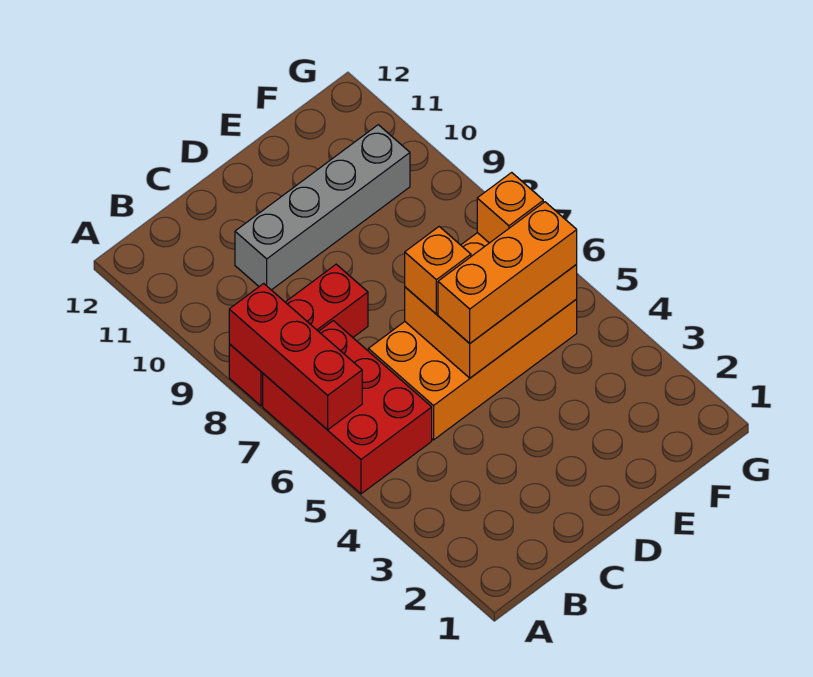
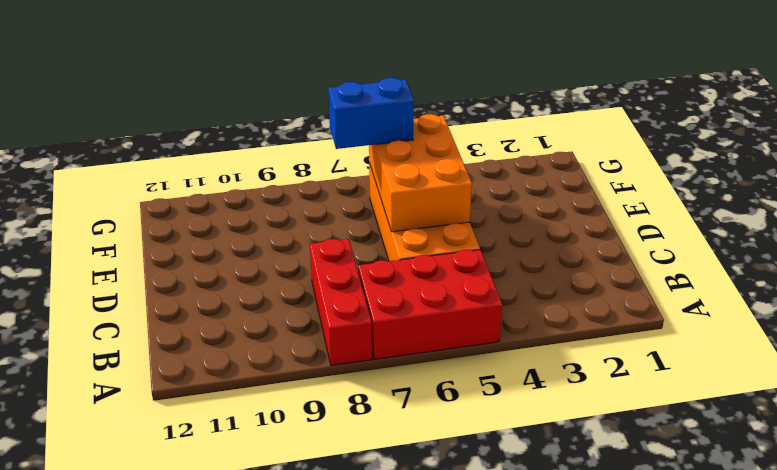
blue 1x2 brick [328,78,414,149] -> orange 1x1 brick [477,172,543,243]
none -> grey 1x4 brick [235,125,410,290]
none -> red 1x3 brick [229,283,362,430]

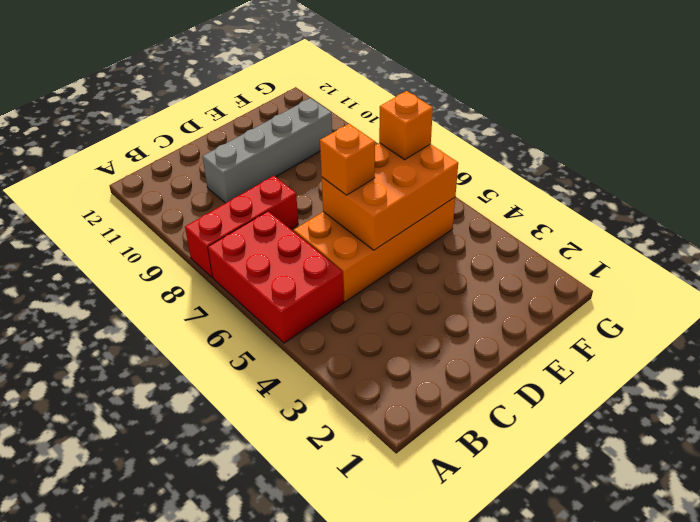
none -> red 1x3 brick [229,283,362,430]
none -> orange 1x3 brick [438,202,577,343]

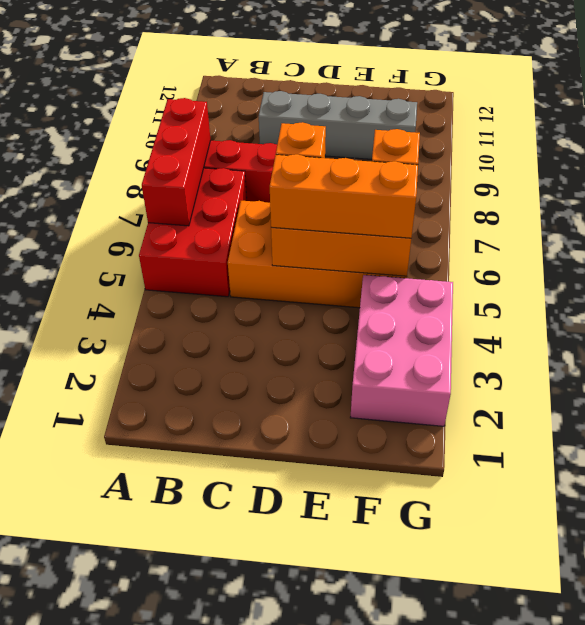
pink 2x3 brick [350,275,453,426] -> none

